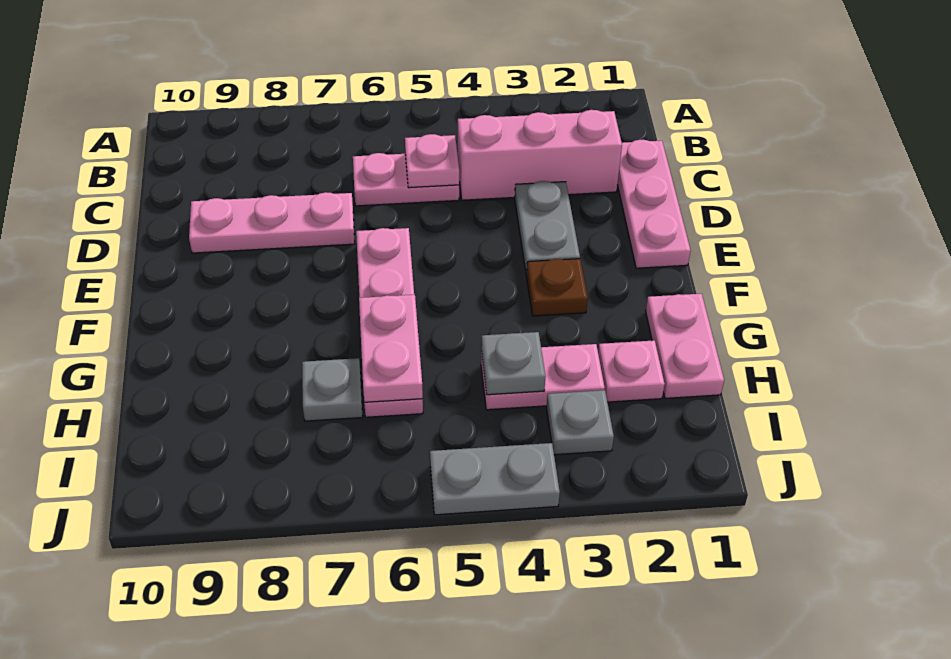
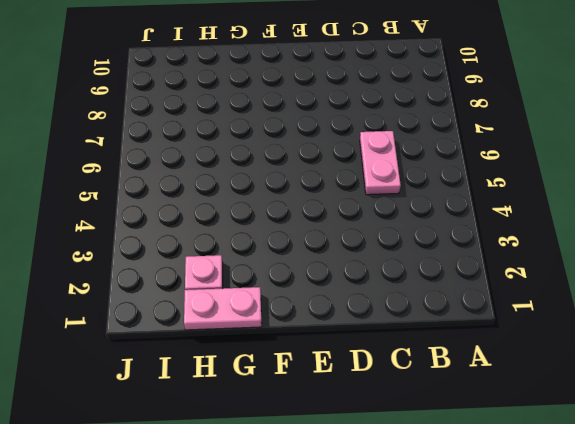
none -> pink 1x3 plate [617,140,691,268]
none -> pink 1x3 brick [458,110,622,200]
none -> grey 1x2 plate [515,181,580,275]

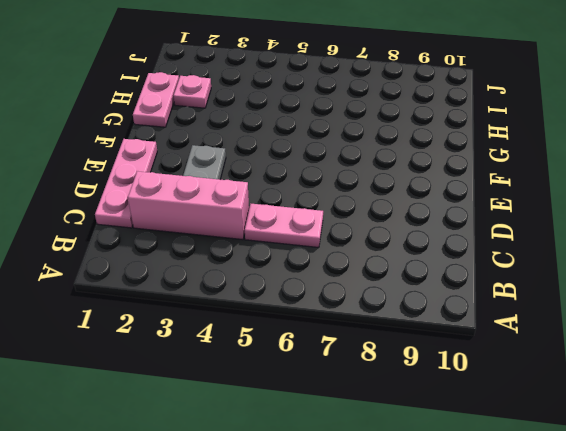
none -> pink 1x3 plate [189,192,355,253]
none -> pink 1x4 plate [356,228,423,417]
none -> brown 1x1 plate [526,259,588,316]

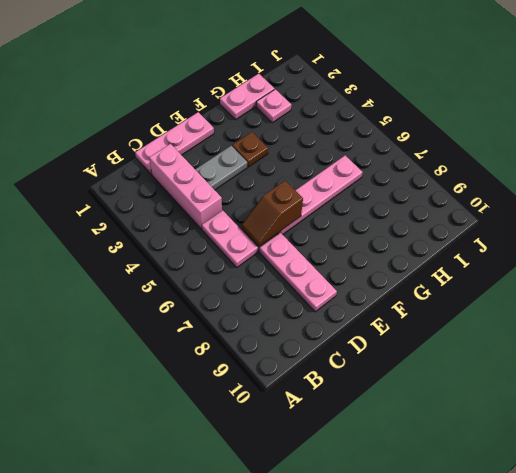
brown 1x2 slope [242,181,303,246] -> none
none -> pink 1x2 plate [481,344,605,410]
none -> grey 1x1 plate [302,358,363,421]
none -> grey 1x1 plate [547,390,614,455]

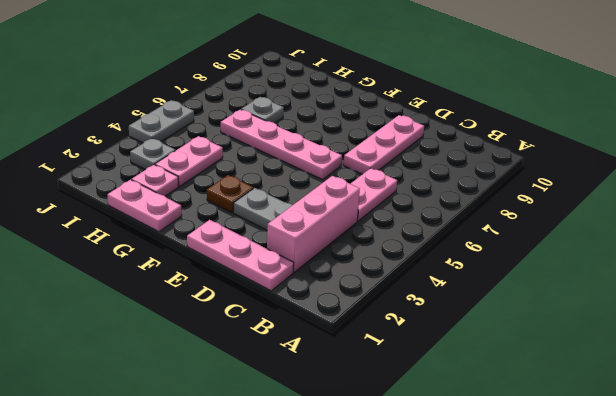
none -> pink 1x1 plate [405,134,459,188]
none -> pink 1x2 plate [359,295,423,402]
none -> grey 1x1 plate [481,332,545,395]

